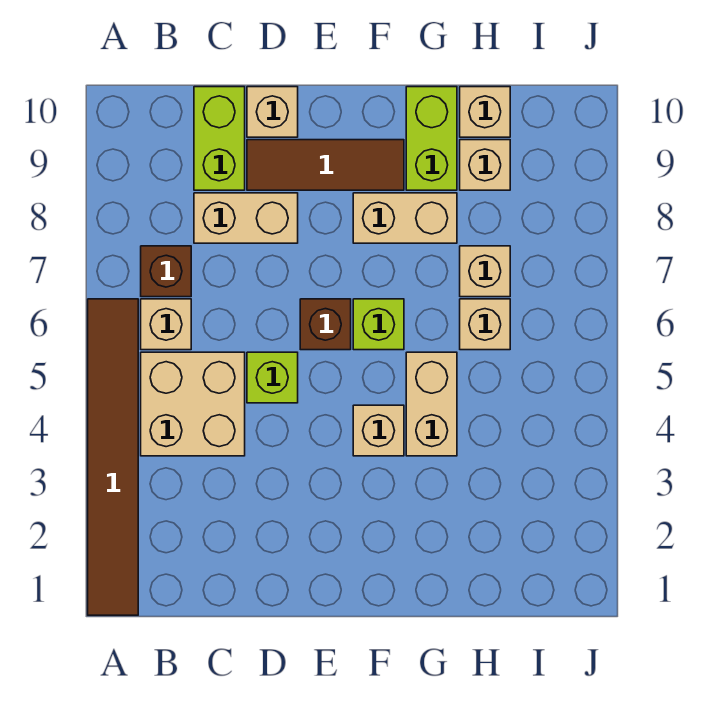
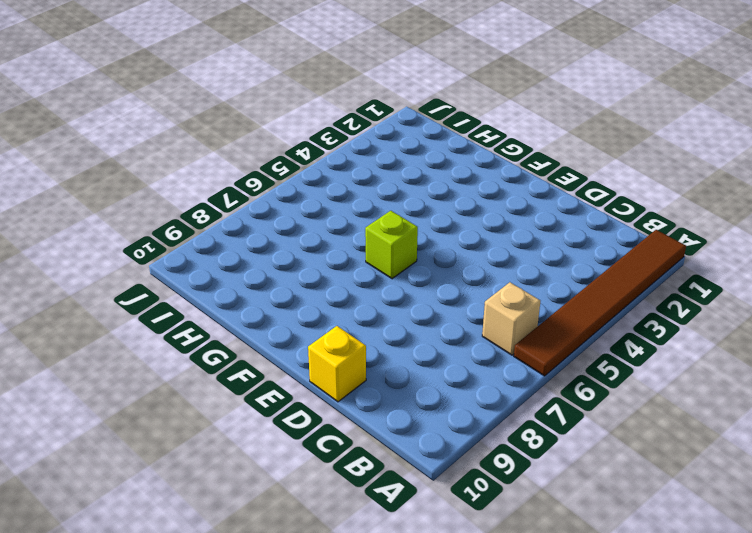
yellow 1x1 brick [308,326,366,402] -> tan 1x1 brick [247,87,298,137]
none -> tan 2x2 brick [141,352,245,456]
none -> brown 1x1 brick [141,246,191,297]
none -> tan 1x2 brick [194,193,298,243]

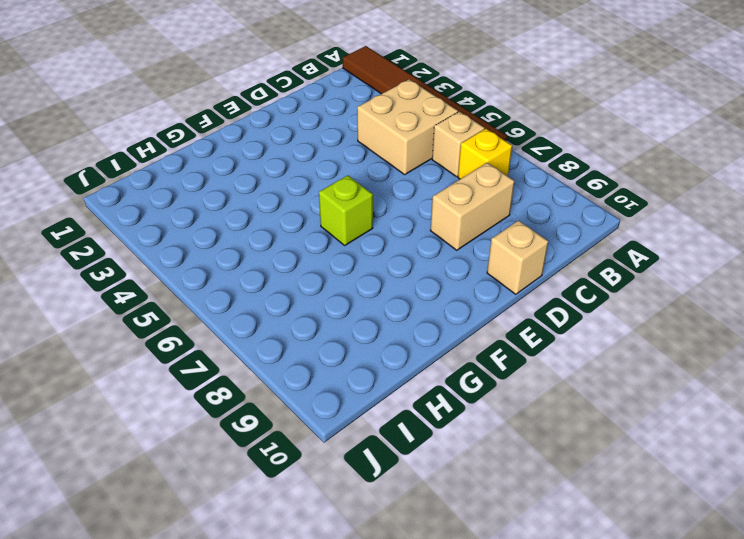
yellow 1x1 brick [458,129,512,179] -> brown 1x1 brick [141,246,191,297]
none -> lime 1x2 brick [194,87,245,190]
none -> lime 1x1 brick [247,352,298,403]
none -> brown 1x3 tile [247,140,404,190]

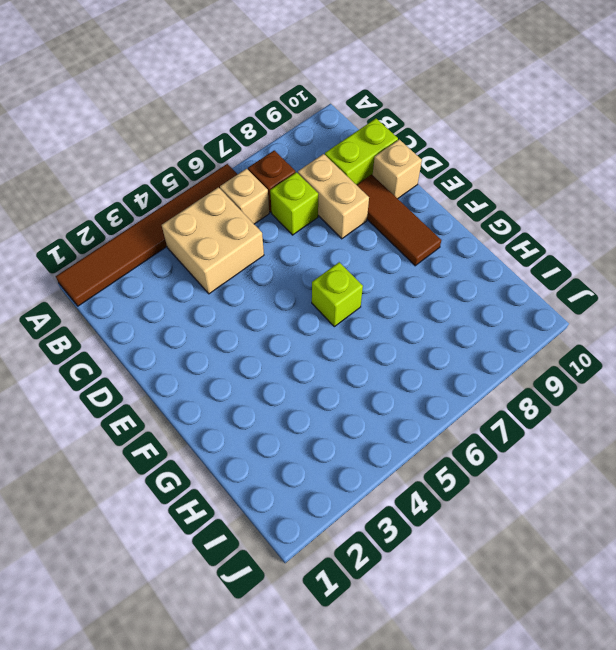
lime 1x1 brick [270,172,318,235] -> lime 1x1 brick moved to [247,352,298,403]
none -> brown 1x1 brick [300,299,351,350]
none -> tan 1x1 brick [353,405,404,456]
none -> tan 1x2 brick [353,193,457,243]

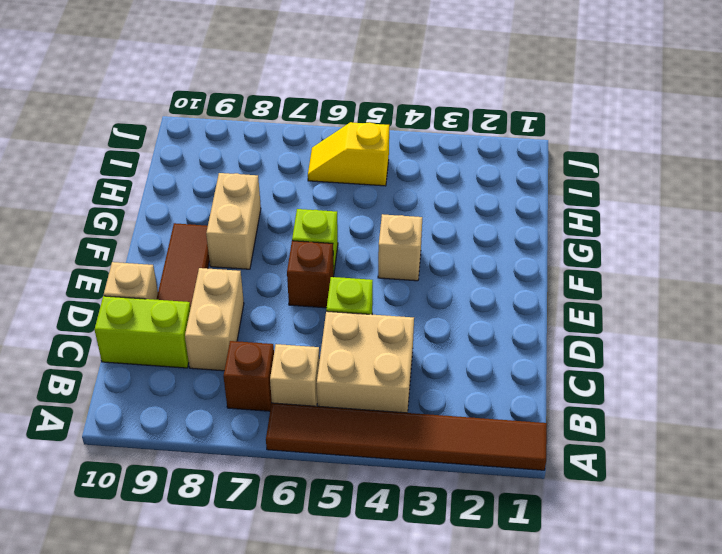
yellow 1x2 slope [308,122,389,186] -> none
none -> tan 1x2 brick [406,352,457,456]
none -> lime 1x2 brick [406,87,457,190]
none -> tan 1x1 brick [460,299,510,350]

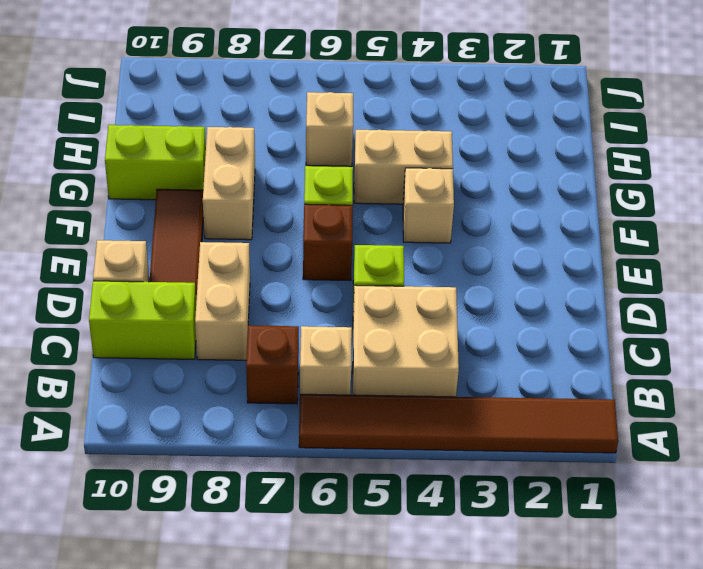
none -> tan 1x1 brick [460,246,510,297]
none -> tan 1x1 brick [460,140,510,190]
none -> tan 1x1 brick [460,87,510,137]

